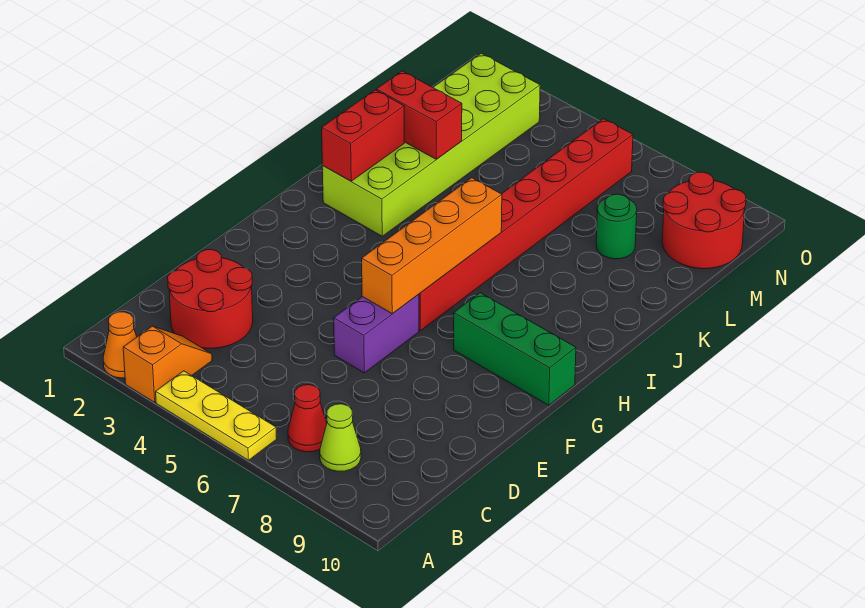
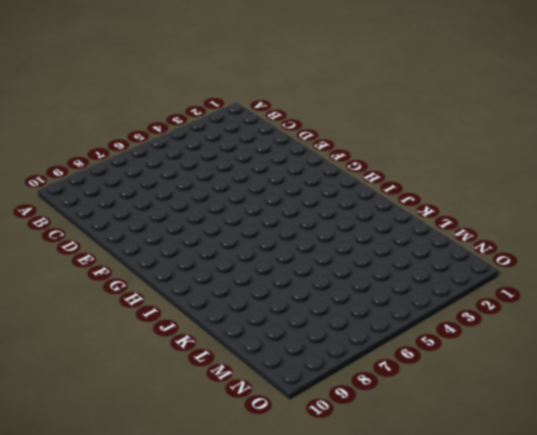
none -> orange 1x1 cone [103,312,137,378]
none -> orange 1x2 slope [123,326,212,402]
none -> yellow 1x3 plate [156,371,277,460]

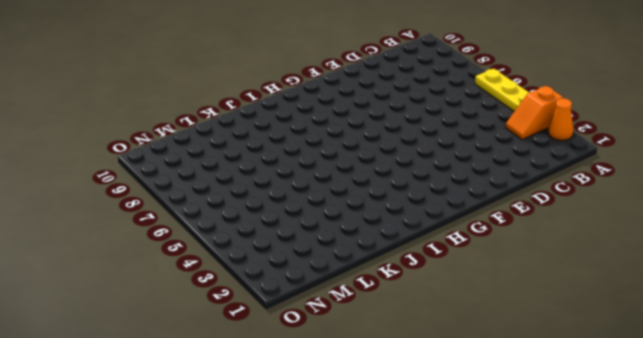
none -> red 1x1 cone [288,385,327,452]
none -> lime 1x1 cone [320,404,361,471]
none -> red 2x2 round brick [168,250,253,348]

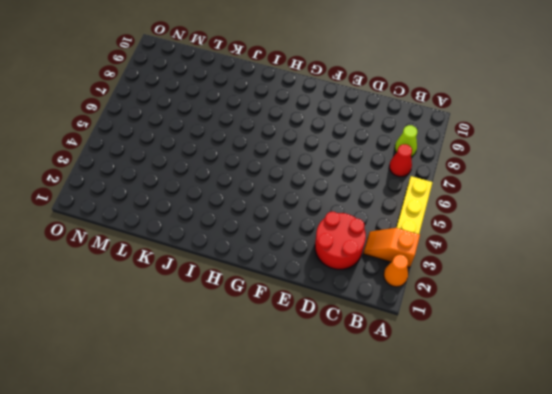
none -> purple 1x2 brick [334,294,419,373]
none -> red 1x8 brick [419,119,633,331]
none -> green 1x3 brick [454,293,576,405]

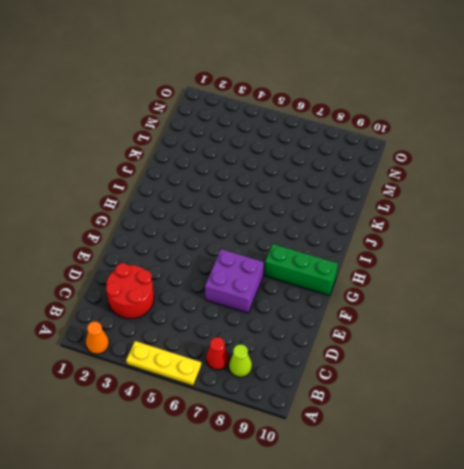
purple 2x2 brick [205,249,264,313] -> purple 1x2 brick [334,294,419,373]
none -> orange 1x2 slope [123,326,212,402]
none -> red 1x8 brick [419,119,633,331]
none -> lime 2x6 brick [322,53,540,236]

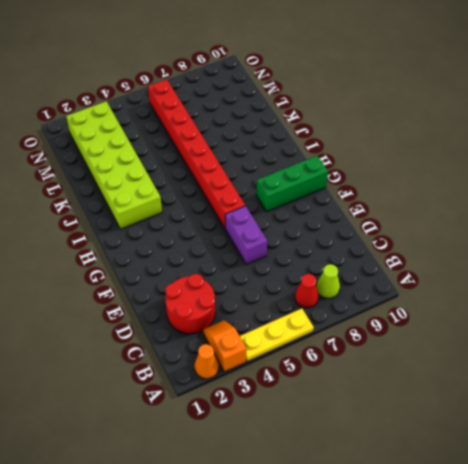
none -> green 1x1 round brick [596,194,637,259]
none -> red 2x2 round brick [662,172,746,269]
none -> orange 1x4 brick [362,178,502,314]

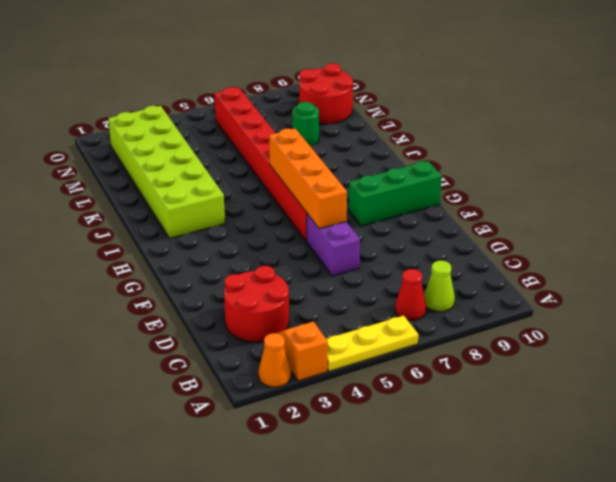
none -> red 1x2 brick [322,90,404,181]
none -> red 1x2 brick [376,71,462,159]

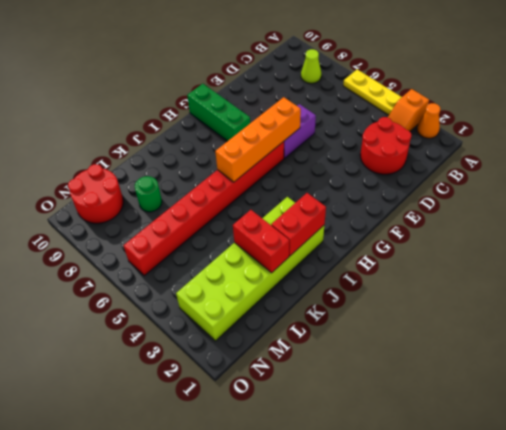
none -> red 1x1 cone [288,385,327,452]

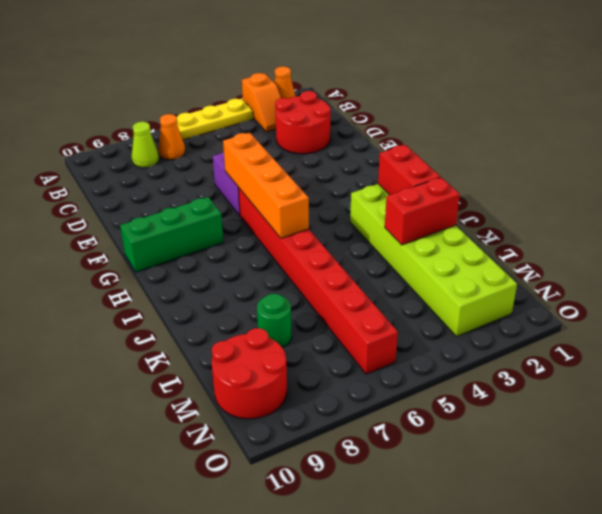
orange 1x1 cone [158,114,185,160] -> red 1x1 cone [288,385,327,452]

